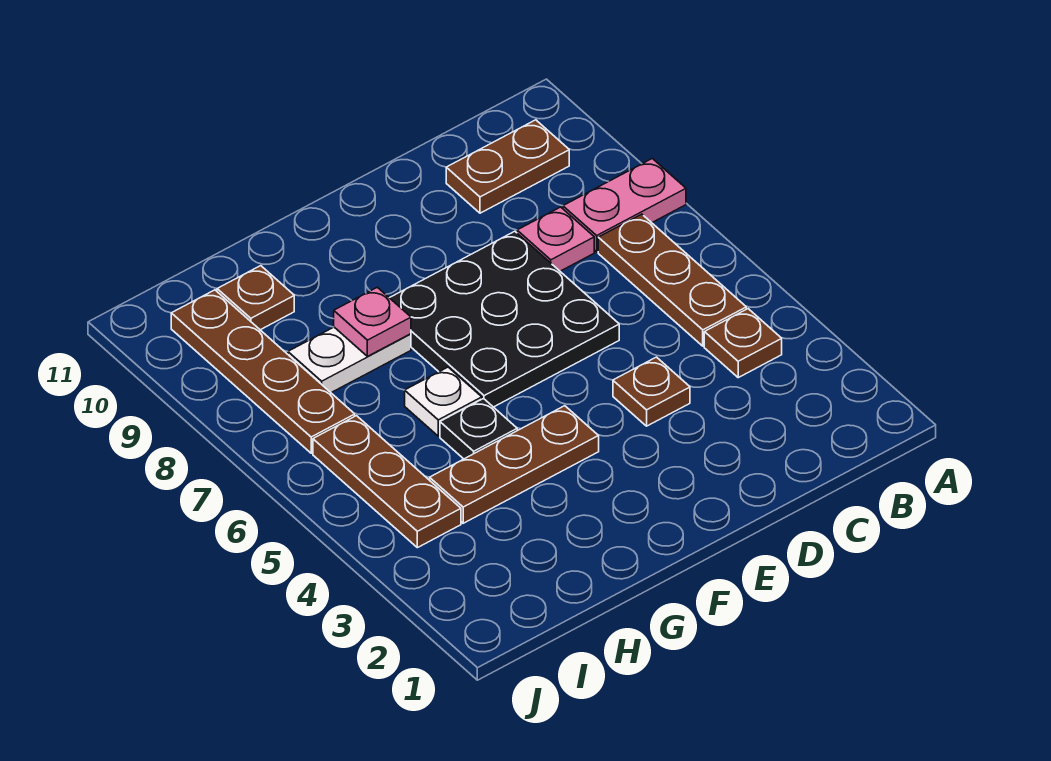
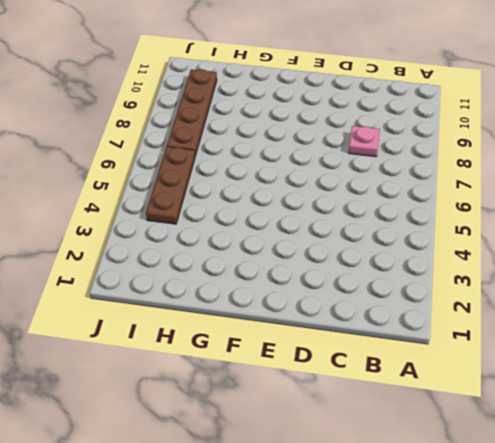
none -> pink 1x2 plate [563,158,686,252]
none -> brown 1x1 plate [704,309,782,378]
none -> brown 1x3 plate [598,214,746,346]

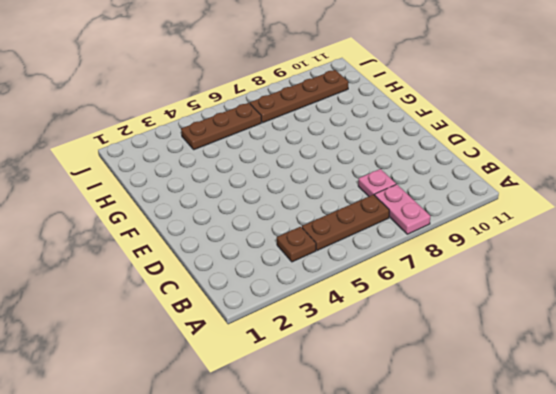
none -> brown 1x2 plate [446,120,569,213]
none -> brown 1x1 plate [613,357,690,426]
none -> black 3x3 plate [390,231,619,407]

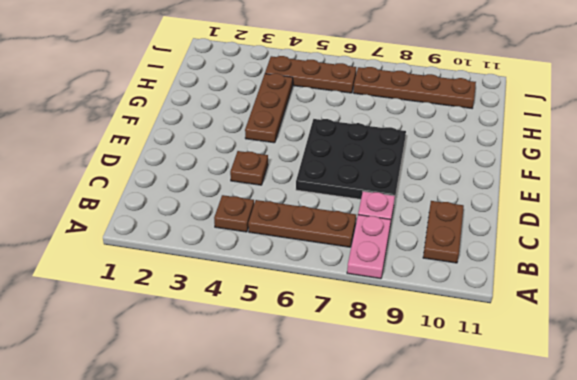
none -> black 1x1 plate [440,399,517,459]
none -> white 1x1 plate [405,367,482,436]
none -> white 1x2 plate [288,327,411,393]

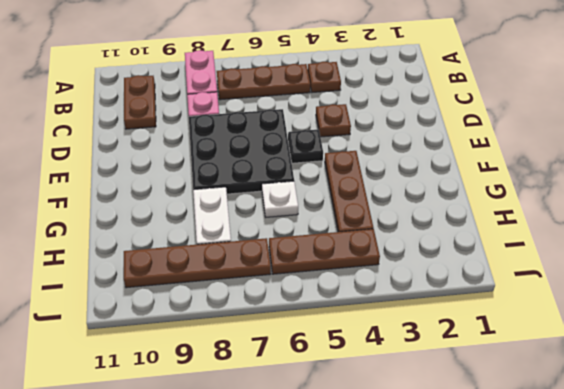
black 1x1 plate [288,129,323,163] -> black 1x1 plate moved to [440,399,517,459]
none -> brown 1x1 plate [217,266,294,330]
none -> pink 1x1 plate [334,287,411,356]

